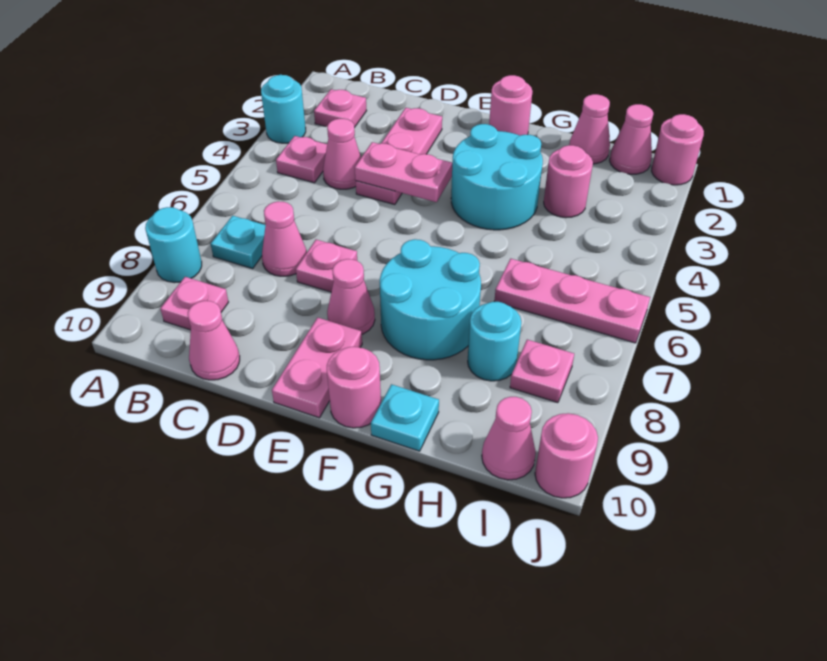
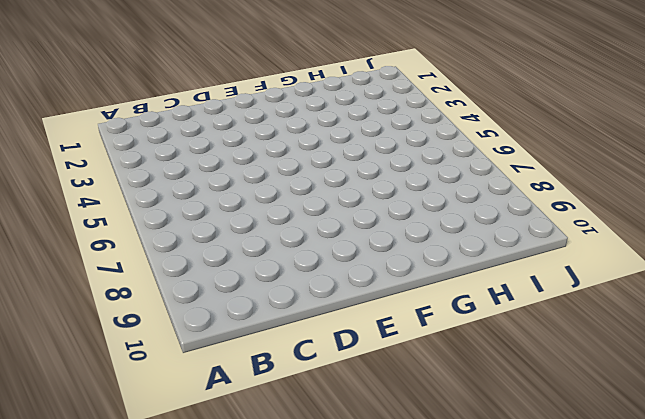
none -> cyan 1x1 round brick [261,75,306,143]
none -> cyan 1x1 round brick [145,207,202,283]
none -> pink 1x1 plate [314,89,367,127]

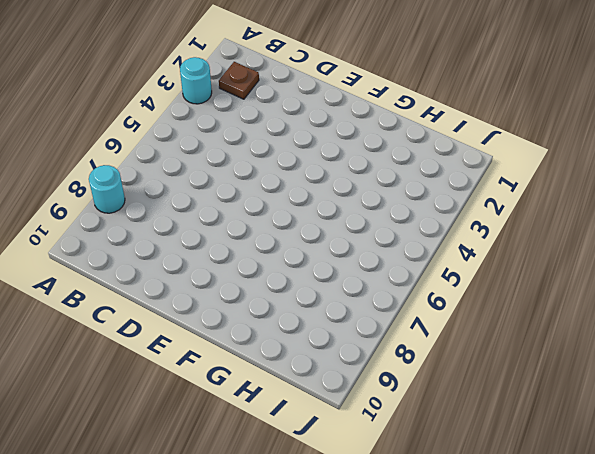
brown 1x1 plate [219,62,259,99] -> pink 1x1 plate [314,89,367,127]
none -> pink 1x1 plate [276,136,327,183]
none -> cyan 1x1 plate [211,216,266,269]
none -> pink 1x1 plate [160,277,228,330]

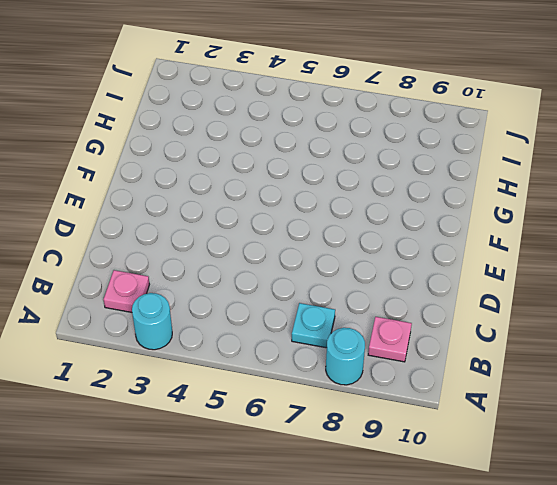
none -> pink 1x1 plate [276,136,327,183]
none -> pink 1x1 cone [323,119,361,189]
none -> pink 1x1 cone [262,201,307,276]

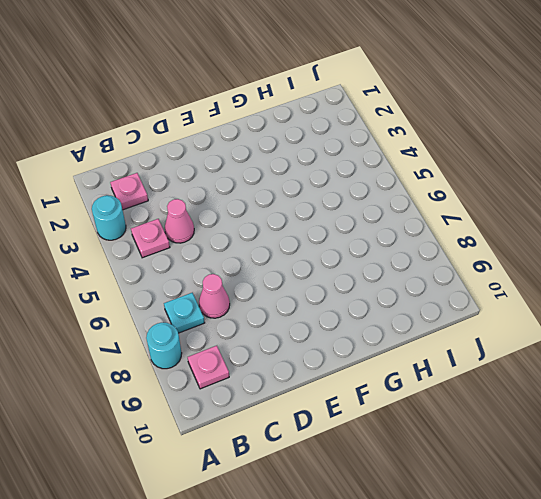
none -> pink 1x1 cone [188,301,240,380]
none -> pink 1x3 plate [356,108,442,205]
none -> pink 1x1 plate [296,240,357,292]

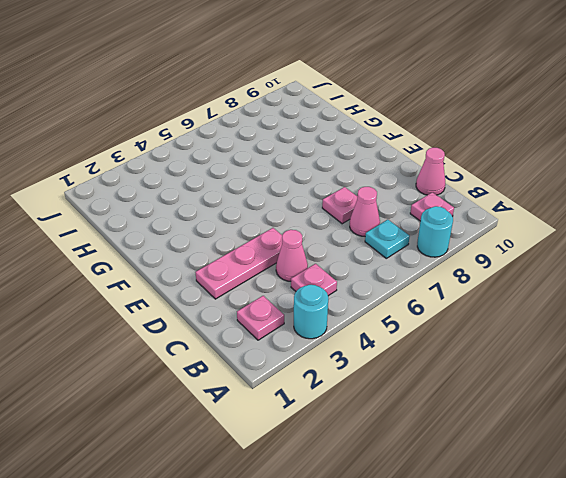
none -> pink 1x1 cone [327,259,375,334]
none -> pink 1x2 plate [272,318,362,418]
none -> pink 1x1 round brick [489,75,532,136]

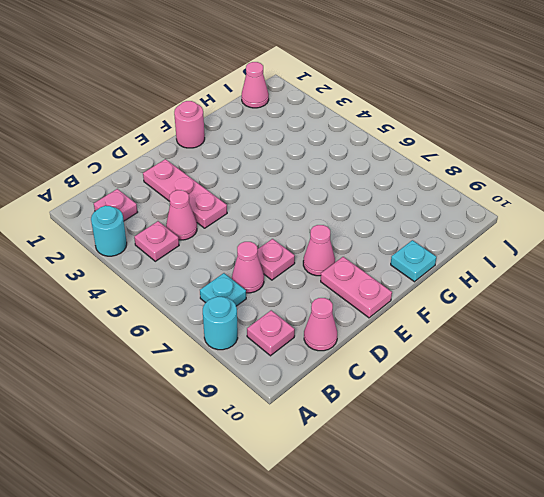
none -> cyan 2x2 round brick [451,124,543,230]
none -> cyan 2x2 round brick [380,239,481,360]
none -> pink 1x1 round brick [327,347,381,428]

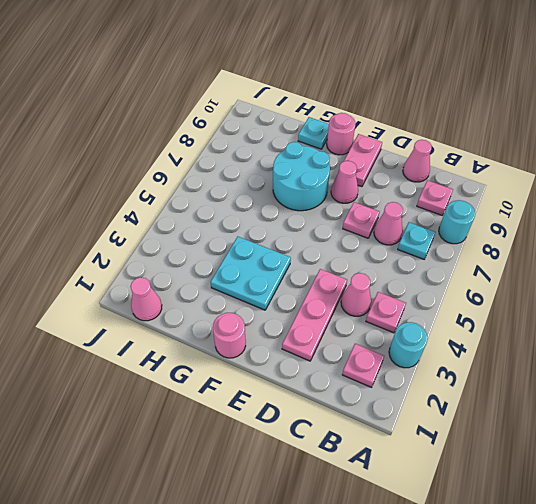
cyan 2x2 plate [211,237,291,310] -> cyan 2x2 round brick [451,124,543,230]
none -> pink 1x1 cone [569,94,610,164]
none -> pink 1x1 round brick [544,145,593,218]
none -> pink 1x3 plate [494,259,650,343]

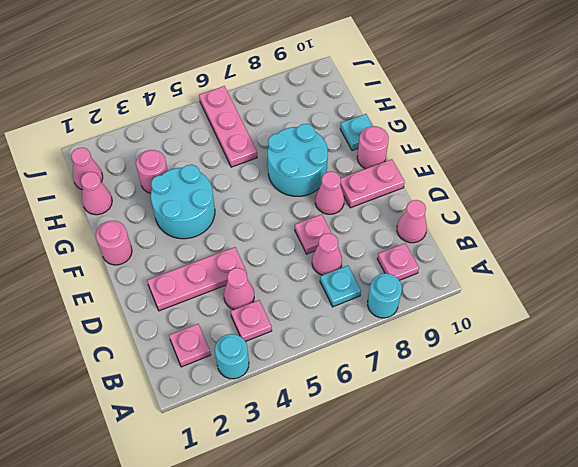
none -> cyan 1x1 round brick [468,302,521,381]
none -> pink 1x1 plate [510,340,574,403]
none -> pink 1x1 cone [482,397,536,480]

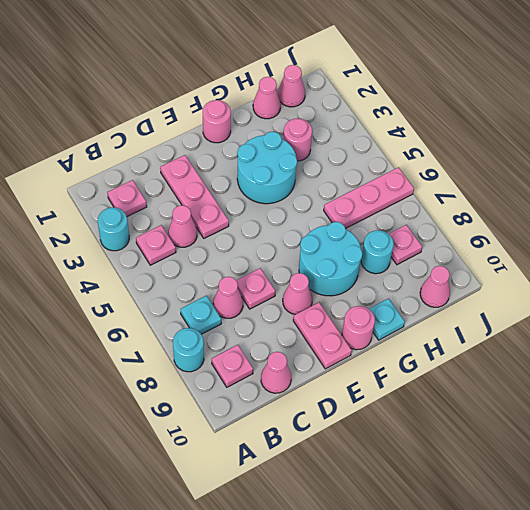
none -> pink 1x1 round brick [651,114,704,185]
none -> pink 1x1 round brick [535,413,598,498]
none -> pink 1x2 plate [355,142,452,202]

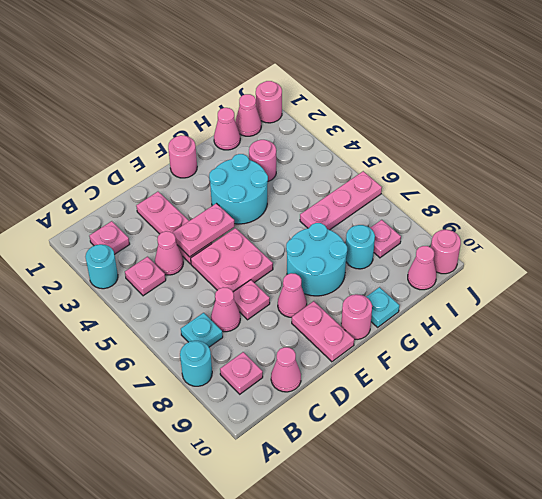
pink 2x2 plate [191,228,273,292] -> none

